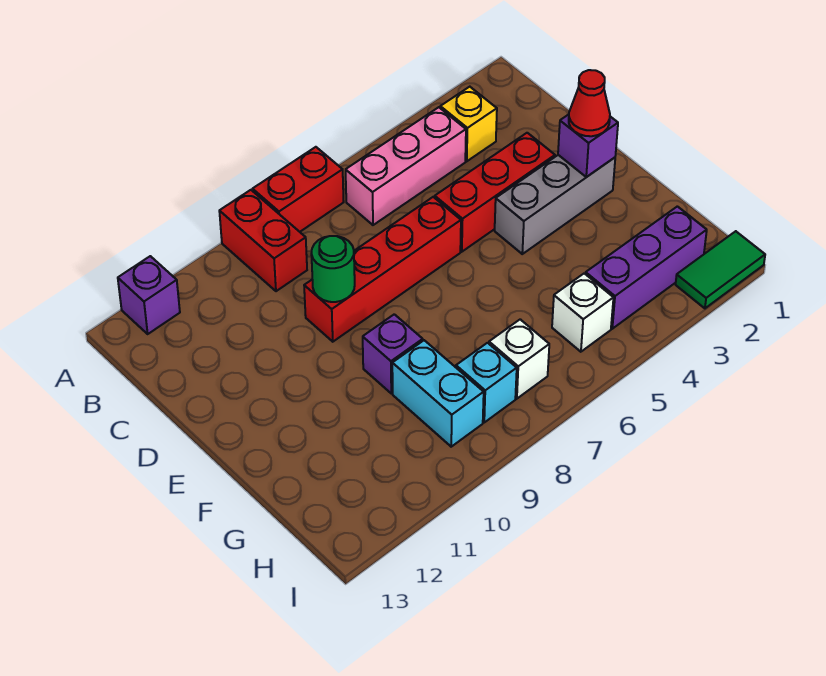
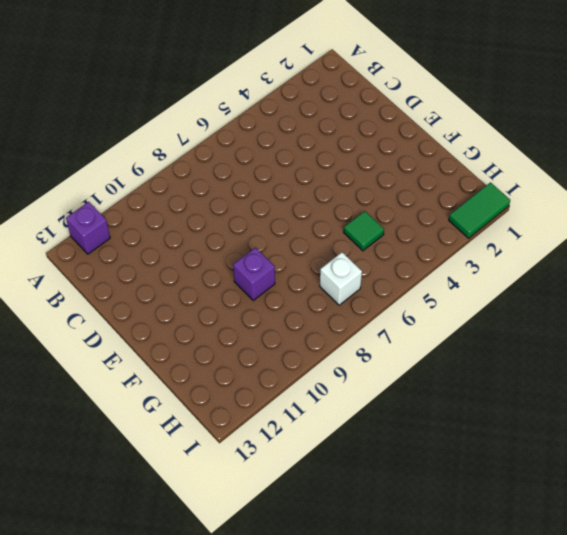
green 1x1 tile [344,211,384,251] -> none
none -> red 1x2 brick [253,147,344,232]
none -> red 1x2 brick [219,190,307,291]
none -> yellow 1x1 brick [440,87,497,161]

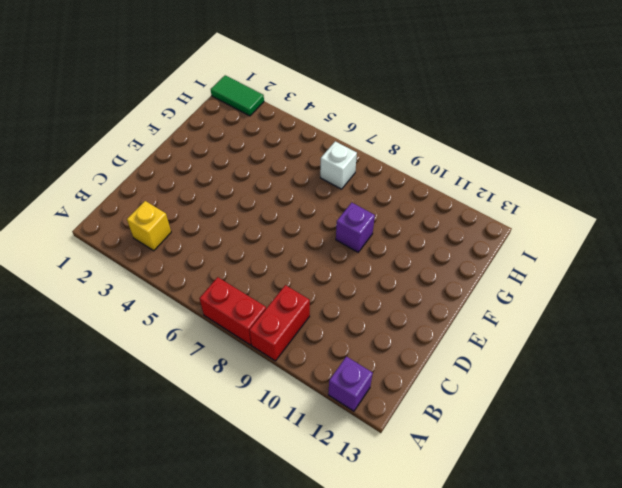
none -> pink 1x3 brick [346,107,466,225]
none -> red 1x3 brick [435,133,555,252]
none -> red 1x4 brick [304,197,461,342]

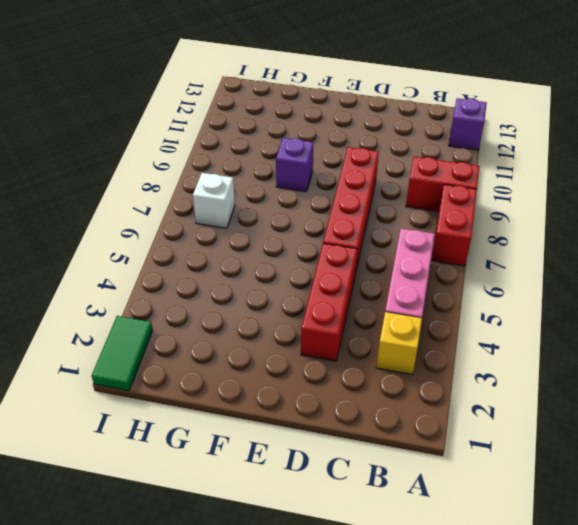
none -> grey 1x3 brick [495,155,615,254]
none -> cyan 1x2 brick [392,340,484,447]
none -> purple 1x3 brick [586,206,707,329]

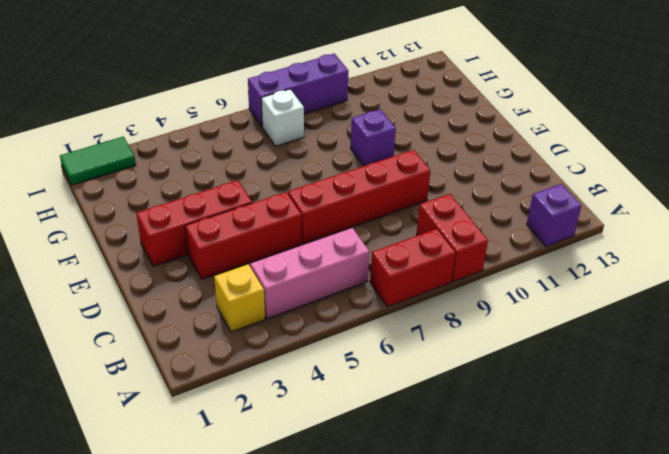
red 1x3 brick [136,180,252,266] -> grey 1x3 brick [495,155,615,254]
purple 1x3 brick [248,54,348,126] -> purple 1x3 brick moved to [586,206,707,329]
none -> cyan 1x2 brick [392,340,484,447]
none -> white 1x1 brick [552,273,613,352]
none -> cyan 1x1 brick [456,343,517,422]

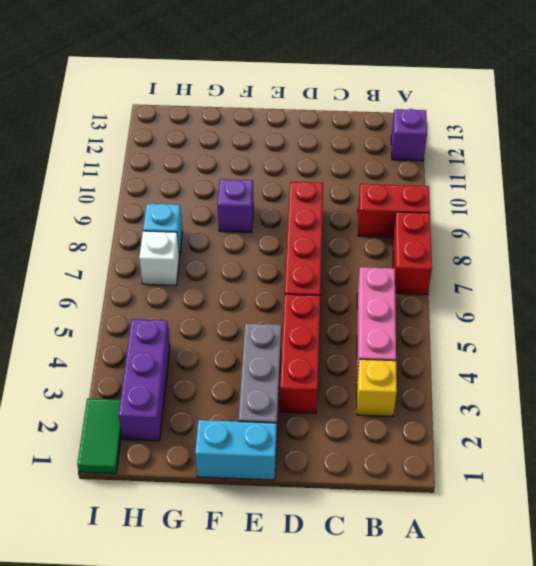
cyan 1x2 brick [195,420,276,480] -> cyan 1x2 brick moved to [392,340,484,447]
none -> white 1x1 brick [552,273,613,352]
none -> green 1x1 round brick [311,236,355,302]
none -> purple 1x1 brick [558,114,618,177]

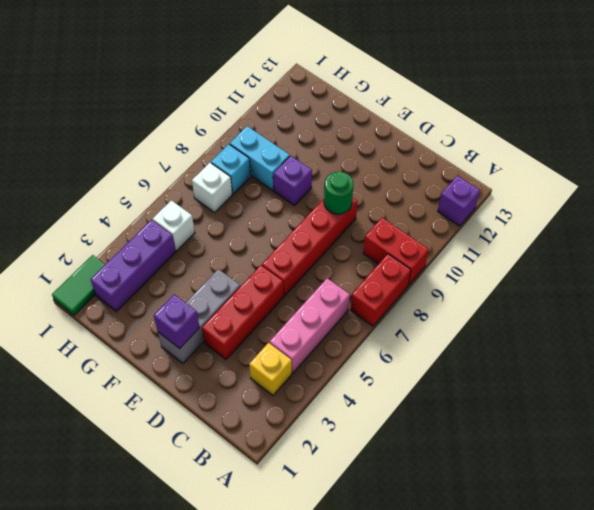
none -> red 1x1 cone [569,70,610,136]

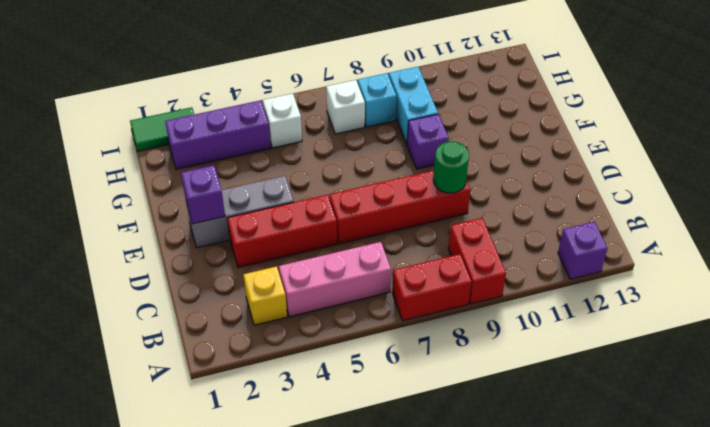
none -> red 1x1 cone [569,70,610,136]

